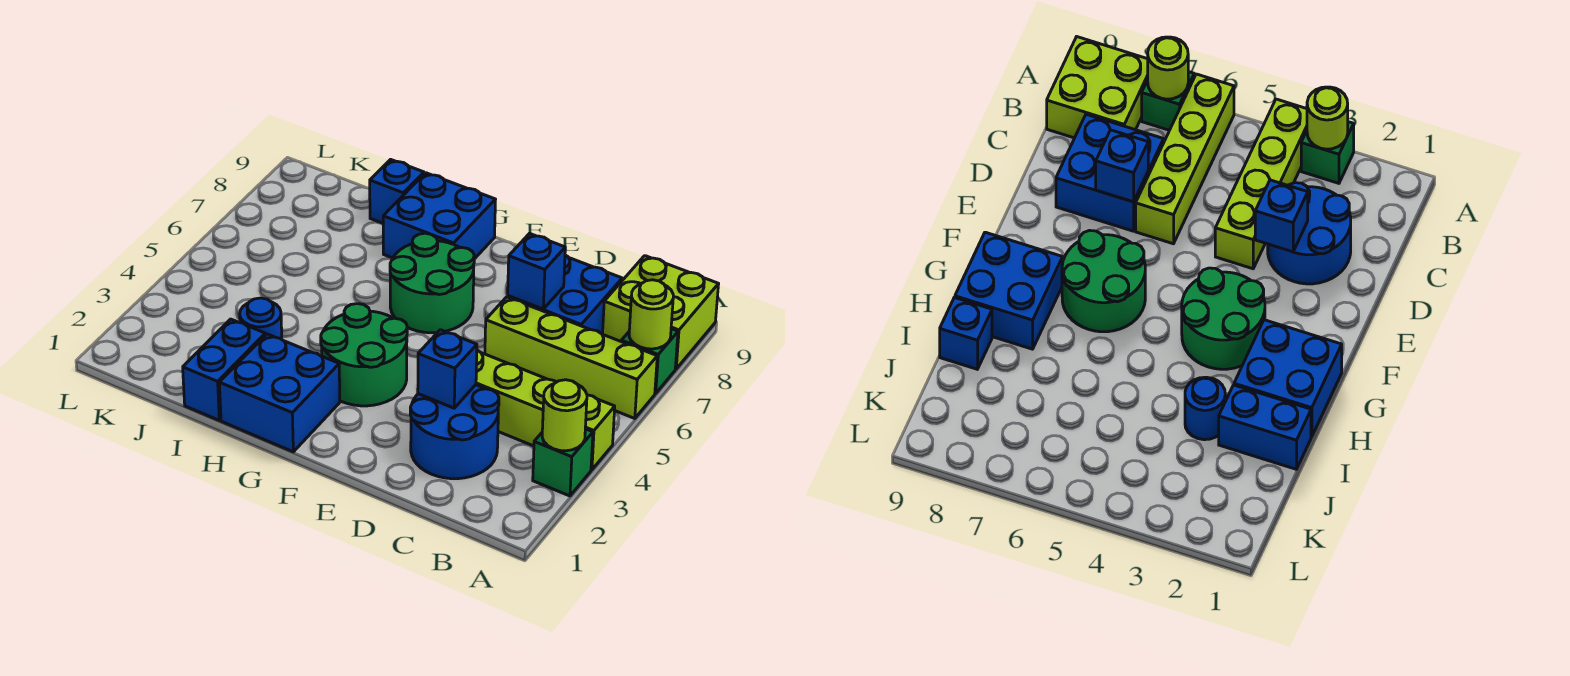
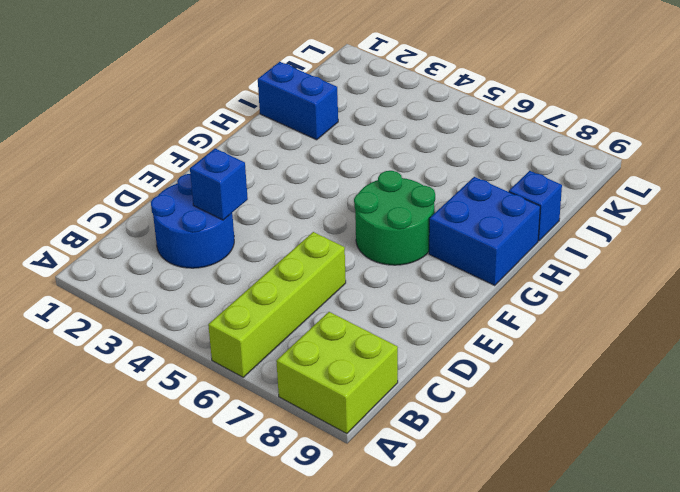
none -> green 1x1 brick [533,429,593,496]
none -> lime 1x4 brick [476,350,615,470]
none -> green 1x1 brick [621,329,678,393]

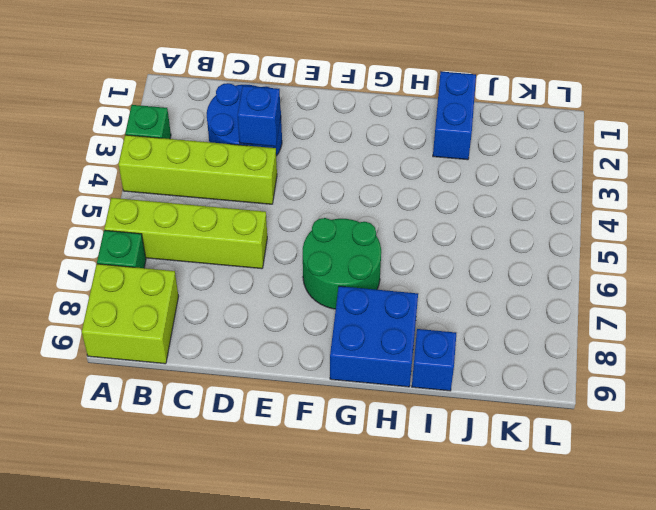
none -> blue 2x2 brick [508,255,622,334]
none -> green 2x2 round brick [321,304,407,406]
none -> blue 2x2 brick [219,334,340,452]

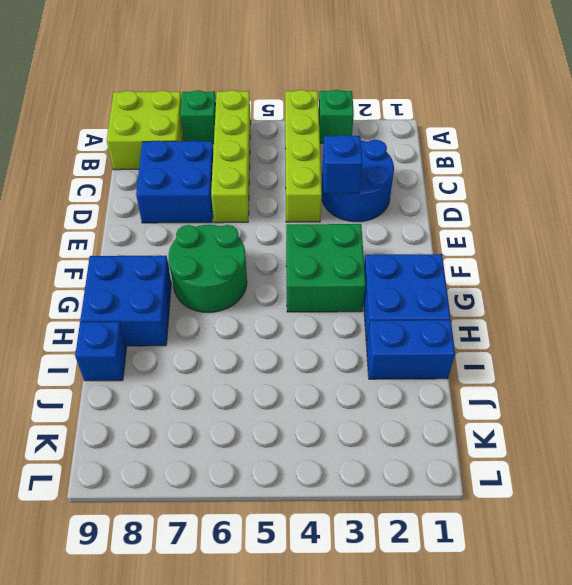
green 2x2 brick [286,224,366,312] -> green 2x2 round brick [321,304,407,406]
none -> blue 1x1 round brick [240,298,282,339]
none -> lime 1x1 round brick [542,380,587,451]
none -> lime 1x1 round brick [629,280,673,349]

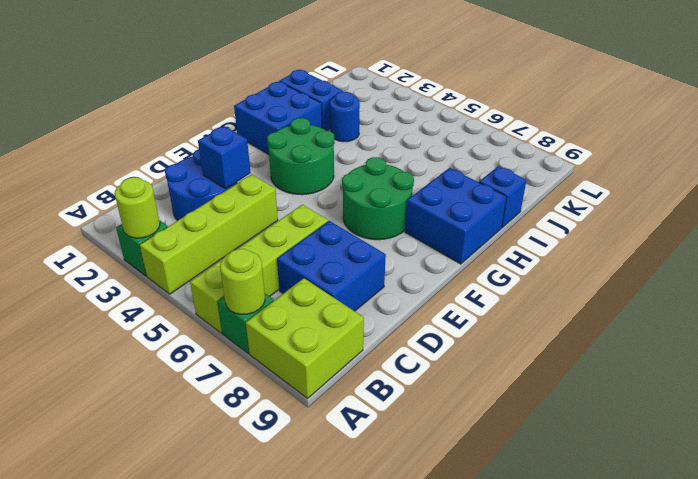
none -> blue 1x1 brick [508,233,565,309]

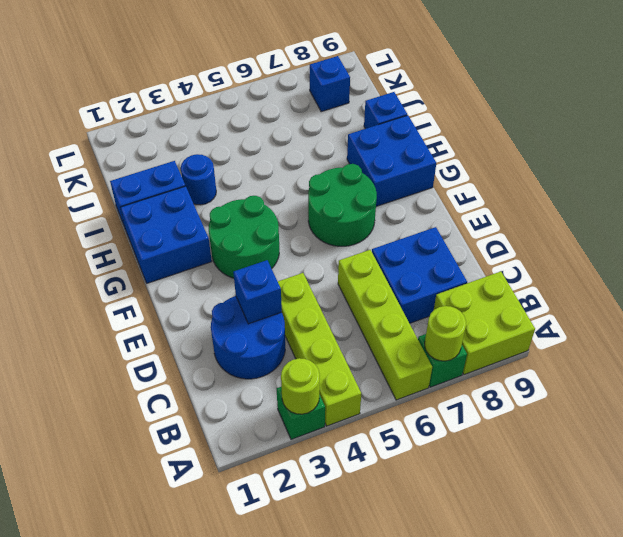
blue 1x1 brick [310,56,350,112] -> blue 1x1 brick moved to [508,233,565,309]

